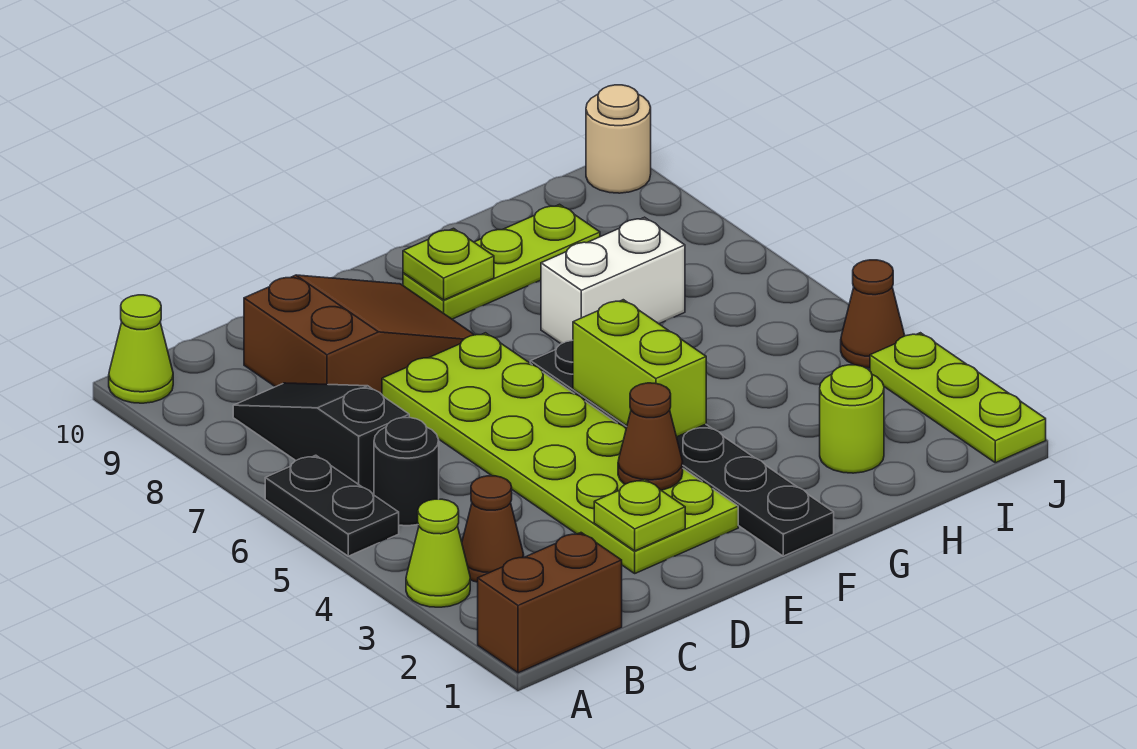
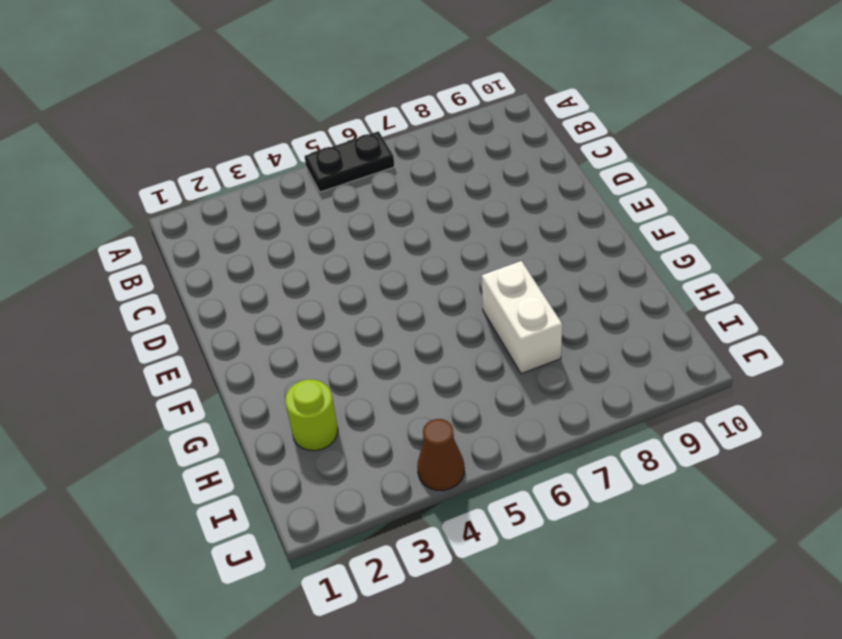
none -> brown 1x2 brick [478,533,622,673]
none -> lime 1x1 cone [406,499,470,607]
none -> lime 1x1 cone [109,295,173,403]

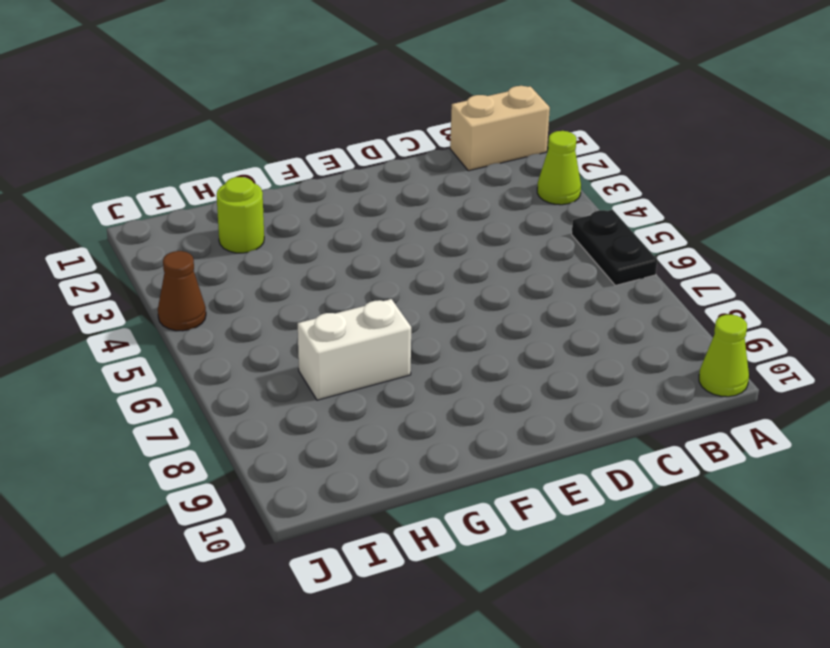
tan 1x2 brick [450,86,550,171] -> brown 1x2 brick [478,533,622,673]
none -> brown 1x1 cone [462,476,524,582]
none -> black 1x1 round brick [374,418,439,526]
none -> black 1x3 slope [233,383,409,495]

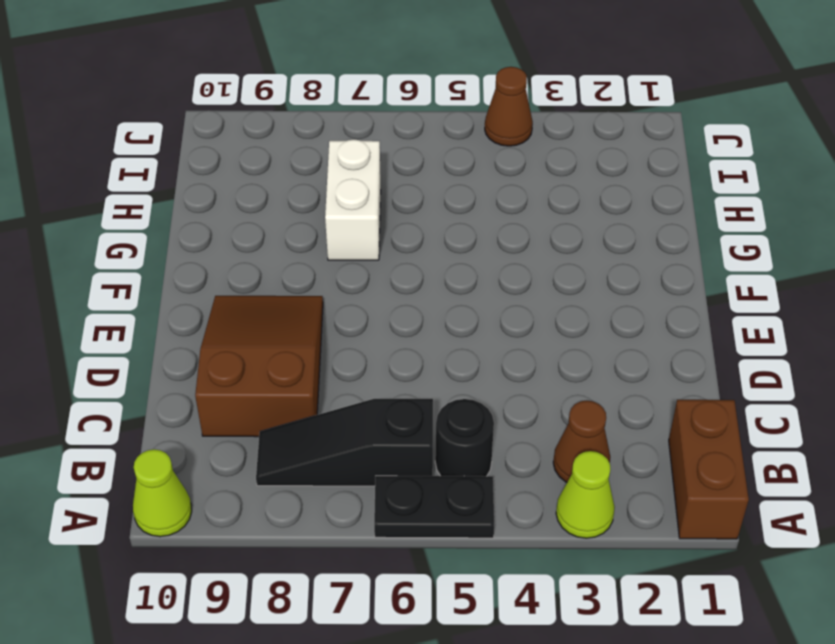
none -> lime 2x6 plate [382,333,738,573]
none -> black 1x6 plate [530,340,834,556]
none -> lime 1x3 plate [403,204,600,319]

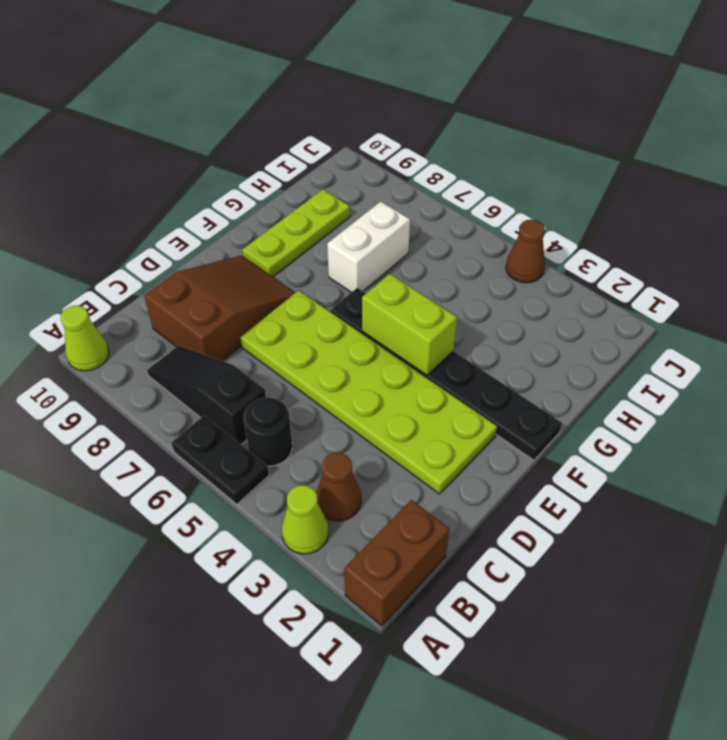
none -> lime 1x1 round brick [820,365,884,473]
none -> lime 1x3 plate [870,333,1046,463]
none -> tan 1x1 round brick [586,85,651,193]

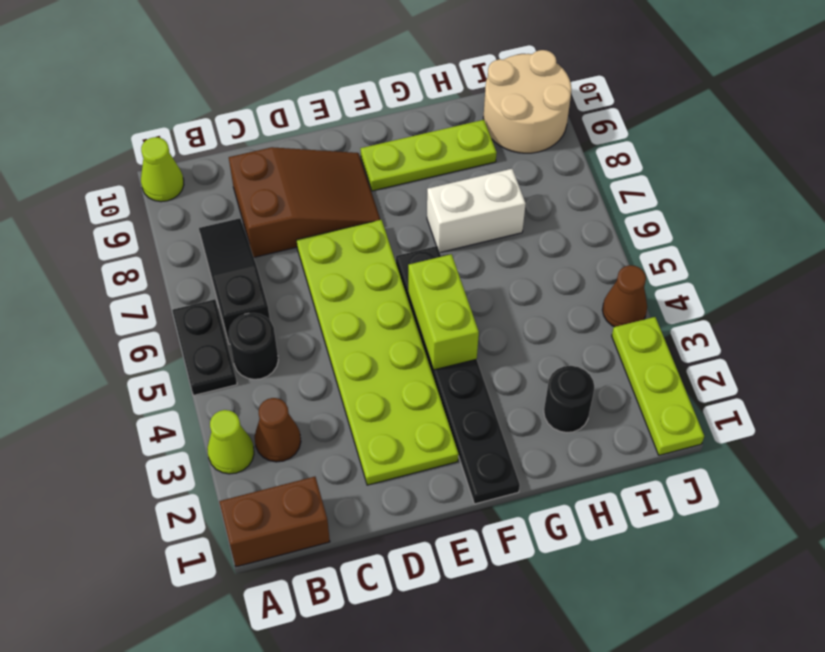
black 1x1 round brick [544,366,594,433] -> lime 1x1 round brick [820,365,884,473]
tan 2x2 round brick [483,50,571,153] -> tan 1x1 round brick [586,85,651,193]
none -> lime 1x1 plate [594,479,685,551]
none -> brown 1x1 cone [618,383,683,490]
none -> lime 1x1 plate [403,228,494,300]

